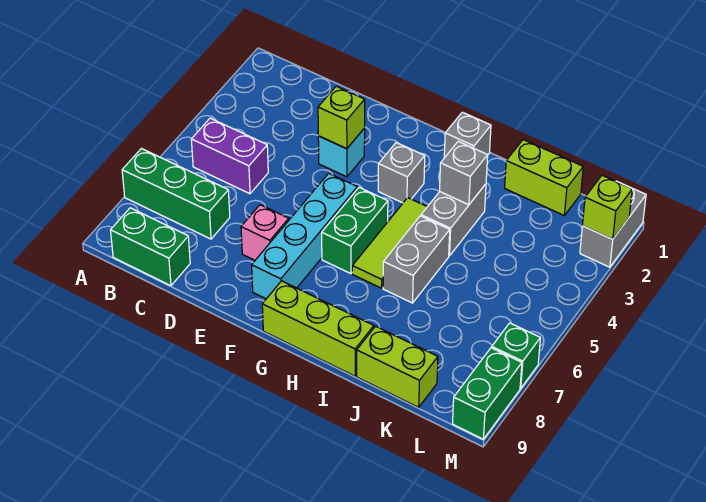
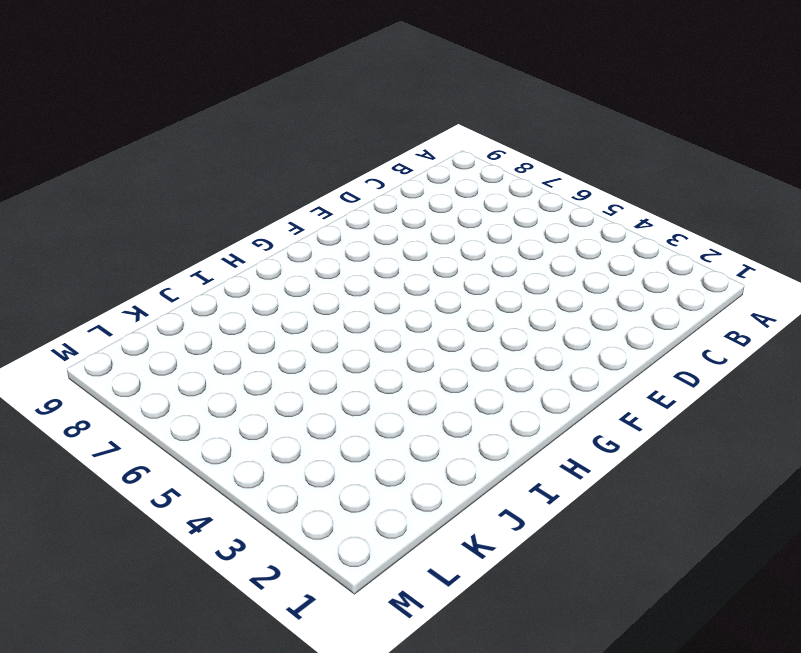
none -> green 1x3 brick [122,149,230,239]
none -> purple 1x2 brick [191,118,268,194]
none -> green 1x2 brick [111,208,190,286]

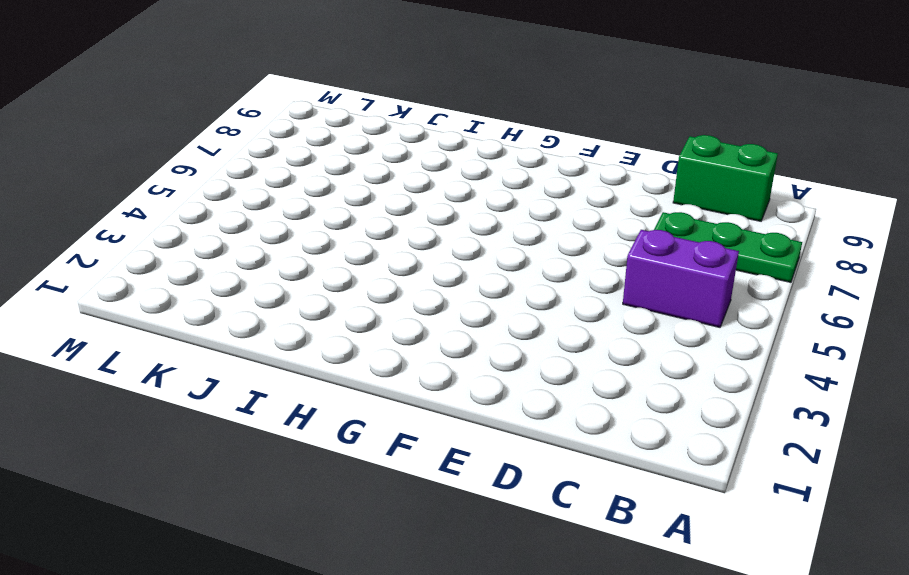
green 1x3 plate [654,212,802,282] -> green 1x3 brick [122,149,230,239]
none -> cyan 1x1 brick [318,128,365,177]
none -> pink 1x1 brick [241,205,289,260]
none -> cyan 1x4 brick [252,173,357,299]

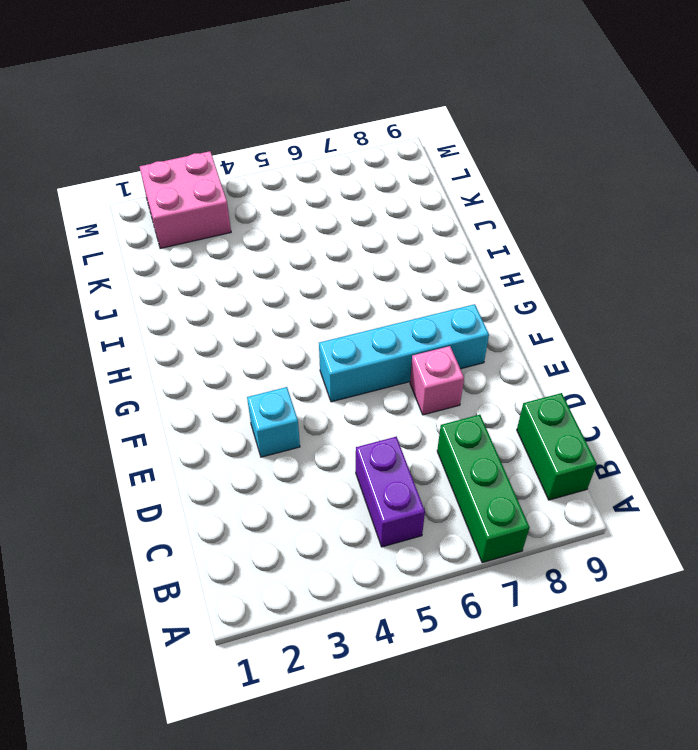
pink 2x2 brick [140,151,231,249] -> grey 1x2 brick [580,181,646,267]
none -> grey 1x1 brick [378,143,425,203]
none -> green 1x2 brick [322,188,388,274]
none -> lime 1x3 brick [262,281,374,376]

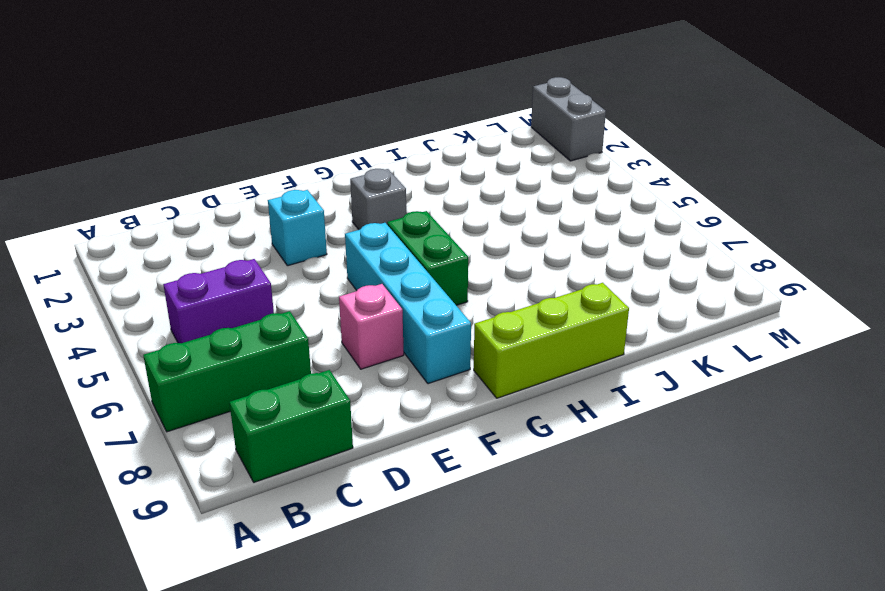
none -> grey 1x1 brick [444,112,491,158]
none -> lime 1x3 tile [352,198,427,288]
none -> grey 1x2 brick [421,184,486,256]

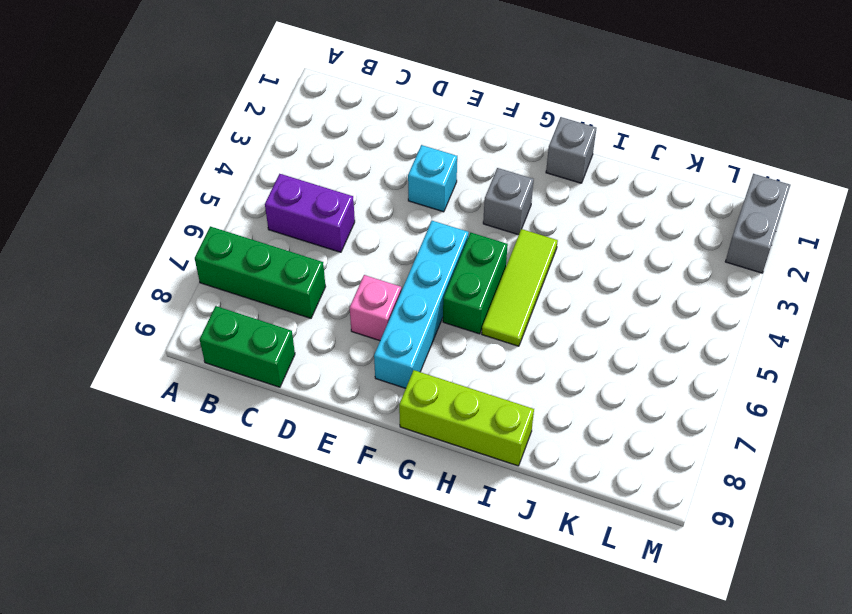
none -> grey 1x2 brick [421,184,486,256]
none -> grey 1x2 brick [383,216,450,303]
none -> lime 1x2 brick [505,140,583,215]

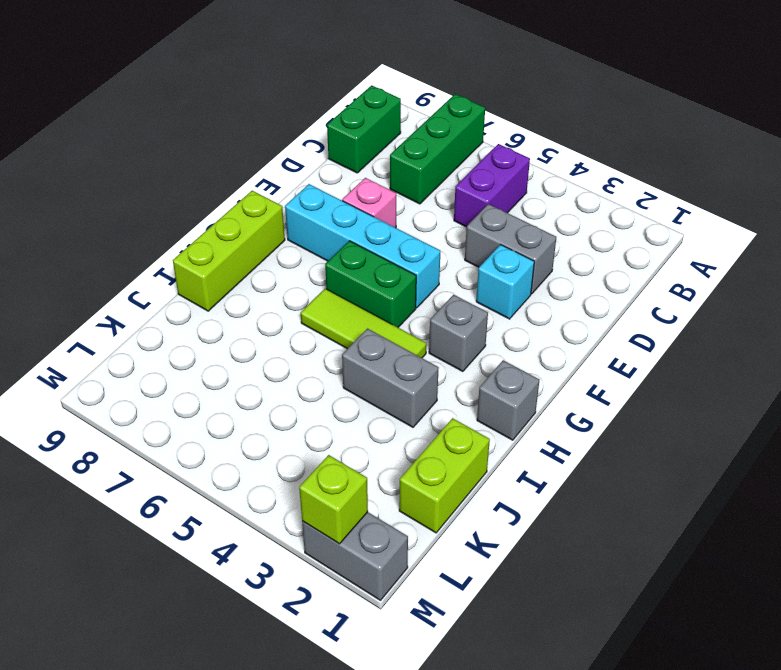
grey 1x2 brick [465,204,556,294] -> grey 1x2 brick moved to [383,216,450,303]
none -> lime 1x2 brick [357,326,438,407]
none -> green 1x1 brick [492,323,540,388]
none -> green 1x2 brick [453,348,522,439]

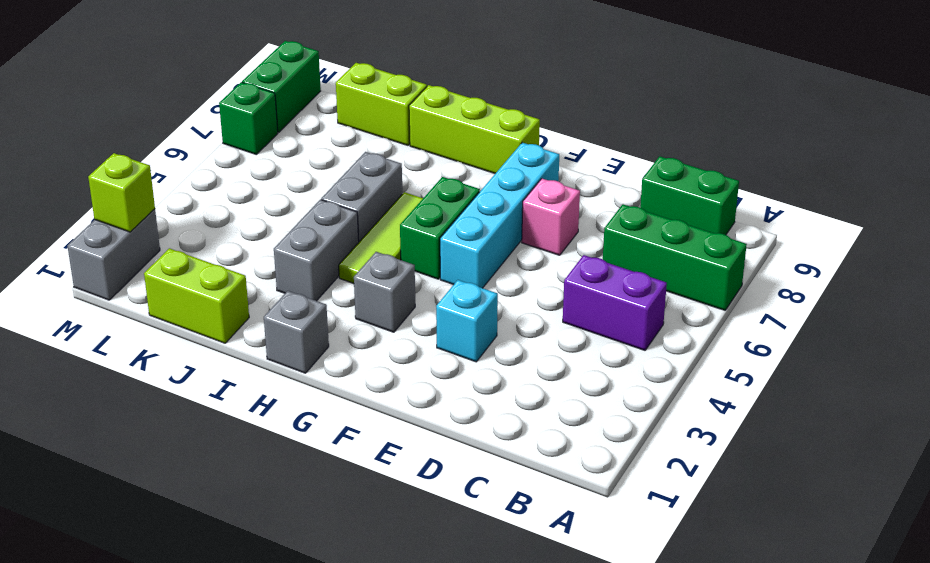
none -> lime 1x1 brick [318,86,365,149]
none -> grey 1x1 brick [440,141,488,205]

